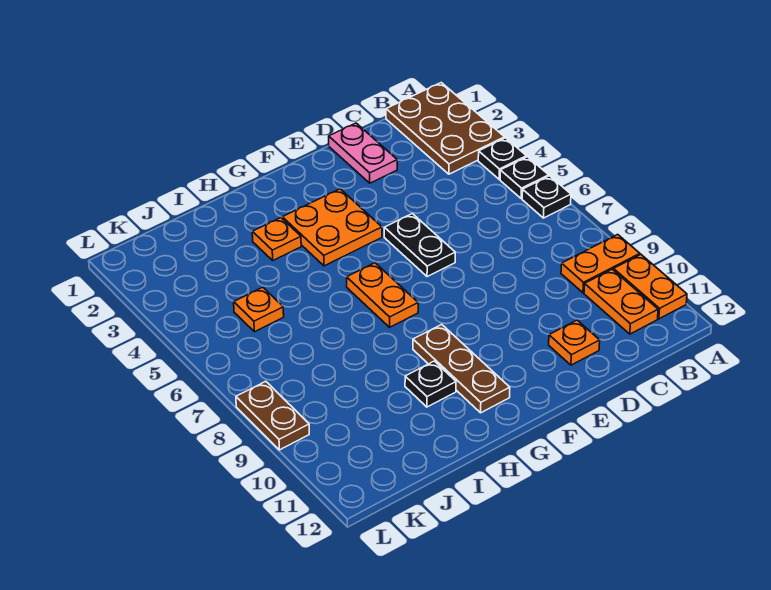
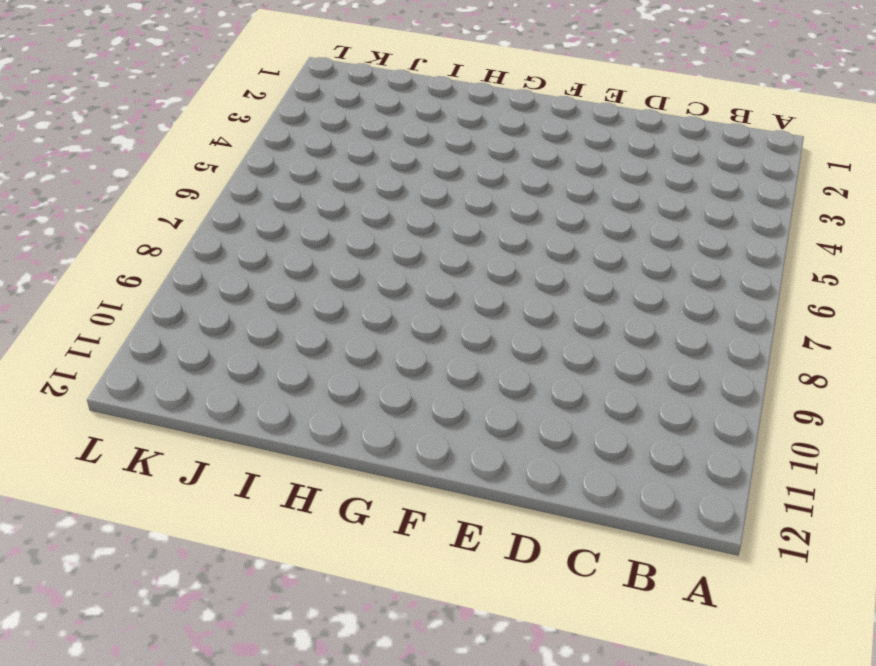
none -> brown 2x3 plate [386,83,505,174]
none -> black 1x1 plate [478,138,526,179]
none -> black 1x1 plate [500,157,549,198]

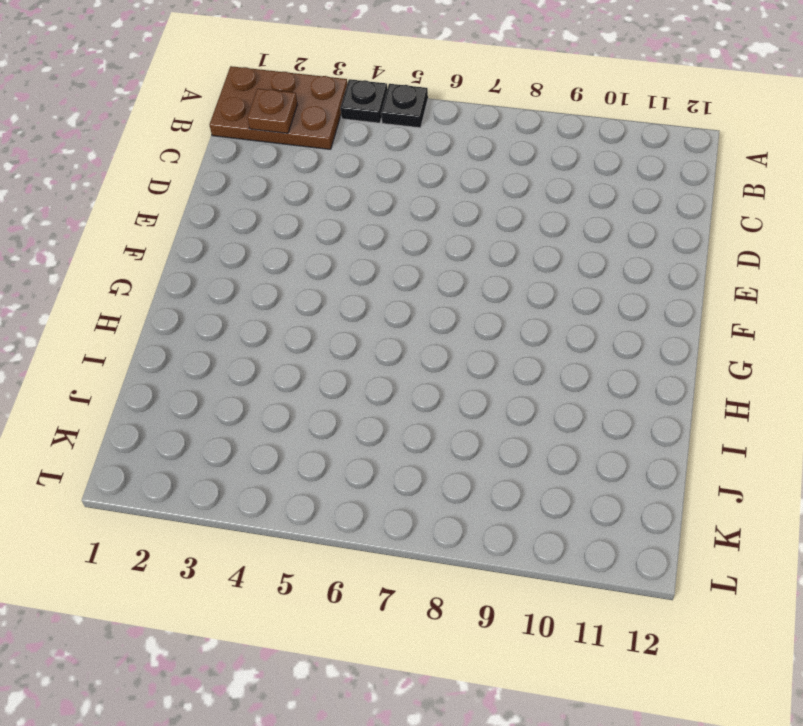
brown 1x1 plate [247,89,297,133] -> none
none -> black 1x1 plate [522,176,571,218]
none -> orange 1x2 plate [561,234,640,293]
none -> orange 1x2 plate [614,255,687,319]

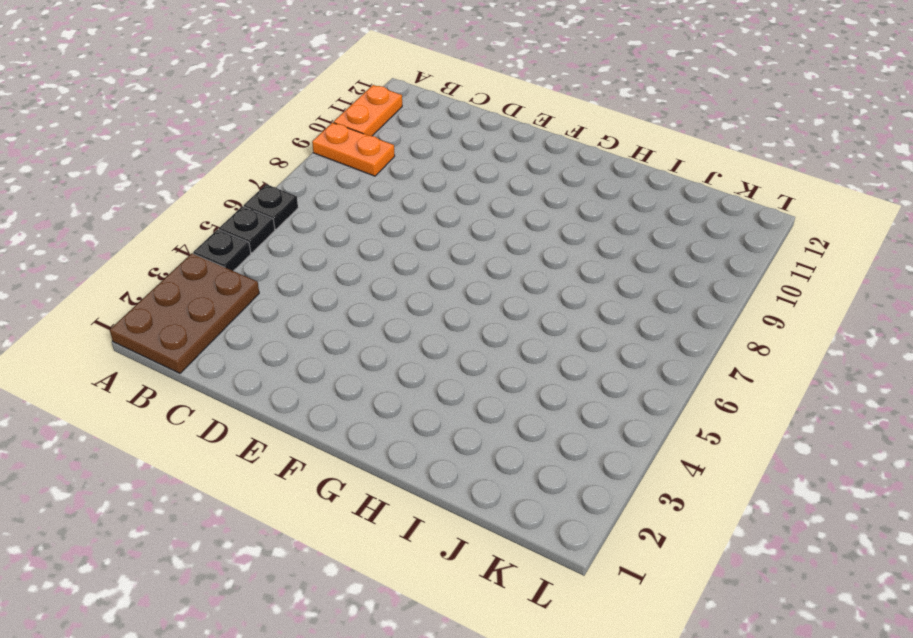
none -> orange 1x2 plate [584,269,658,334]
none -> pink 1x2 plate [329,123,397,183]
none -> orange 1x1 plate [549,320,600,365]

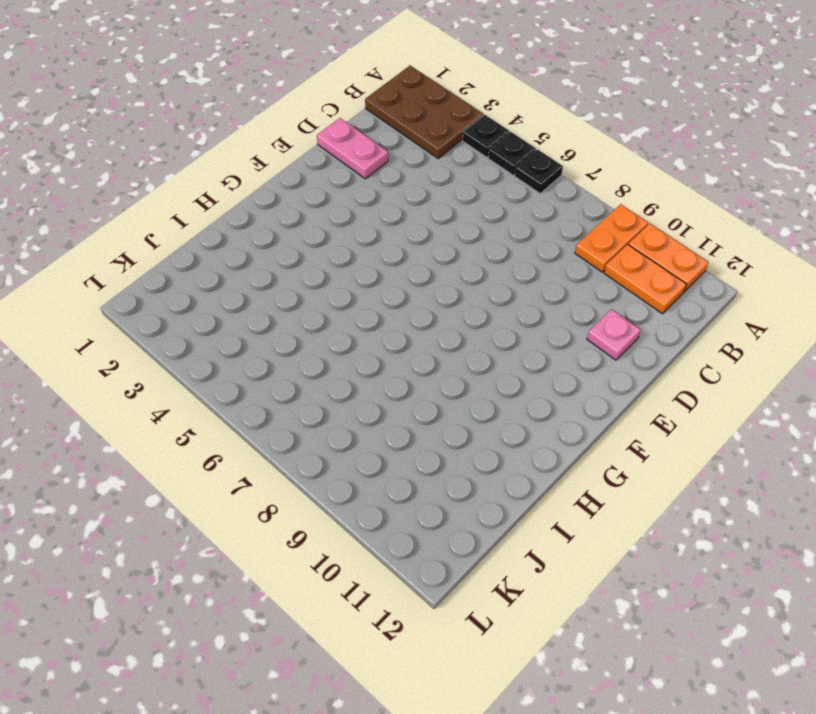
pink 1x1 plate [587,309,641,360] -> orange 1x1 plate [549,320,600,365]
none -> black 1x2 plate [384,214,455,277]
none -> orange 2x2 plate [282,189,382,266]
none -> orange 1x2 plate [347,263,418,327]

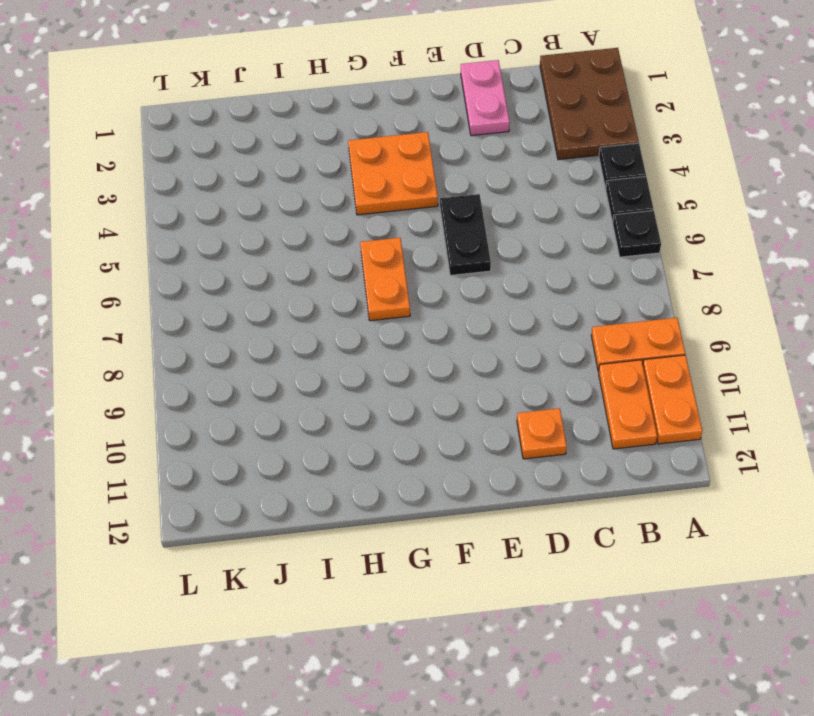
none -> brown 1x3 plate [413,324,510,413]
none -> orange 1x1 plate [252,218,301,260]
none -> black 1x1 plate [405,361,456,407]

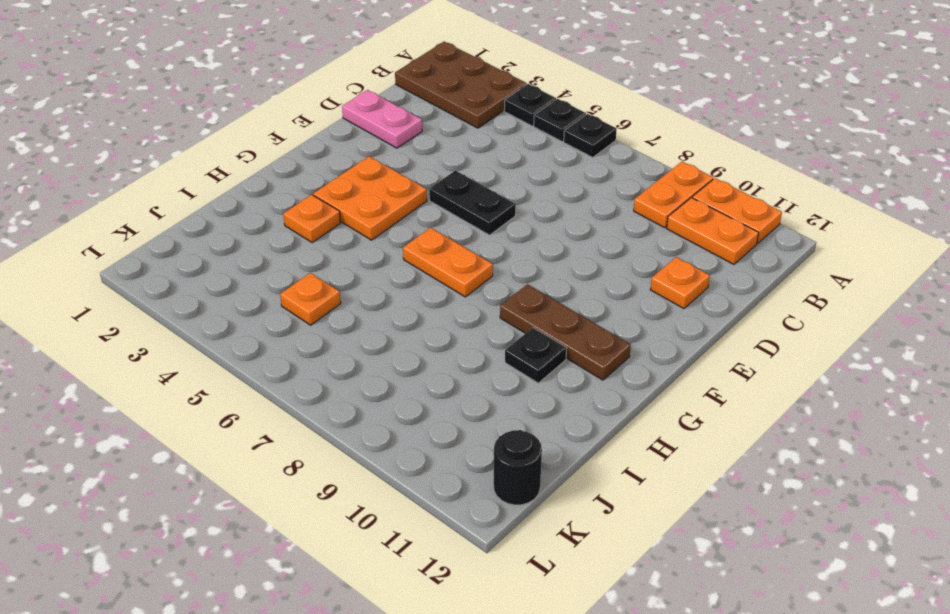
black 1x1 round brick [494,430,542,505] -> none
none -> brown 1x2 plate [236,381,309,450]

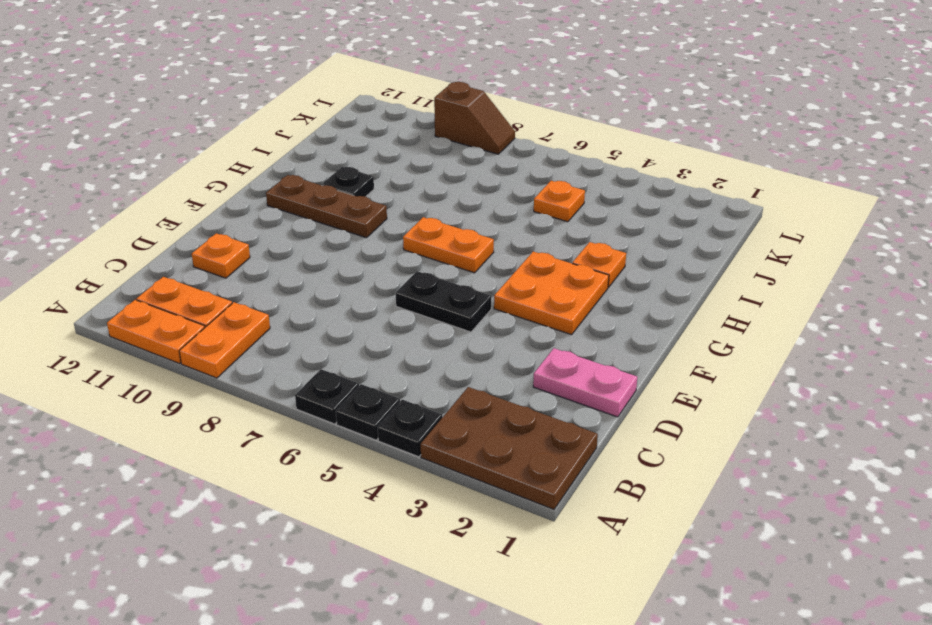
brown 1x2 slope [434,82,515,154] -> brown 1x2 plate [236,381,309,450]

